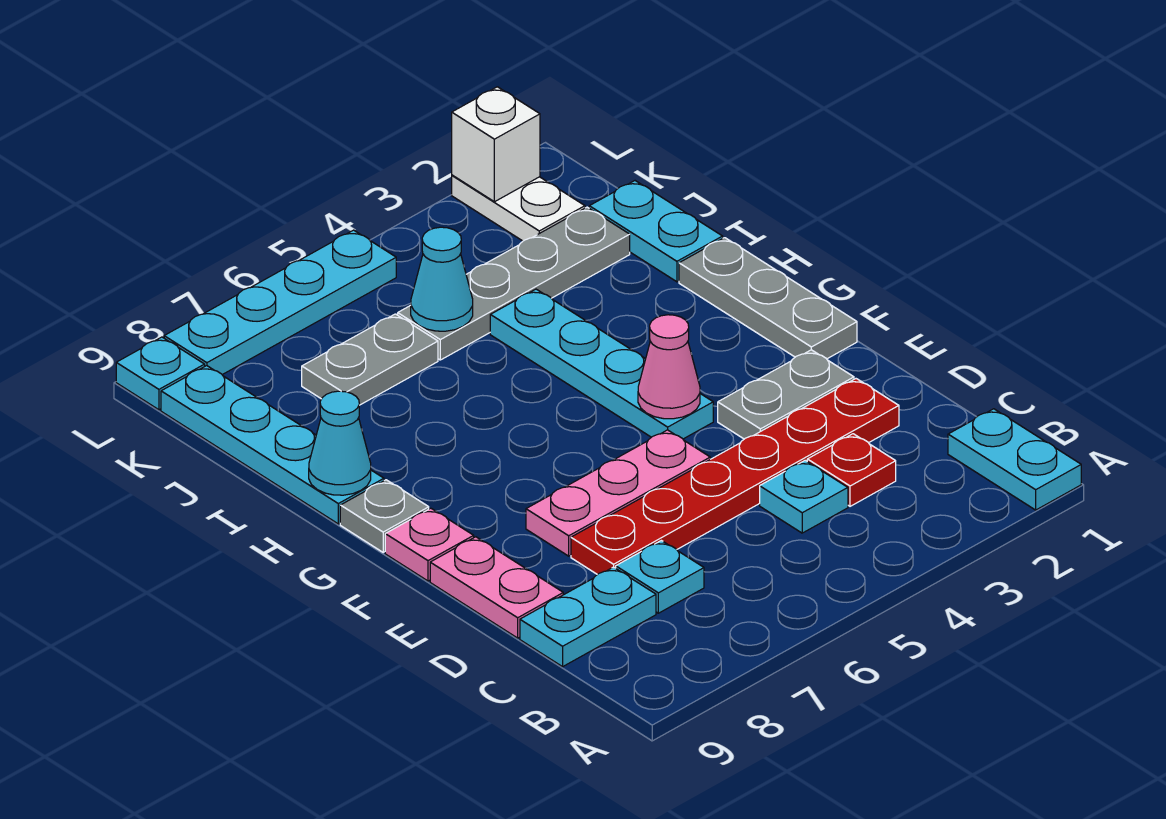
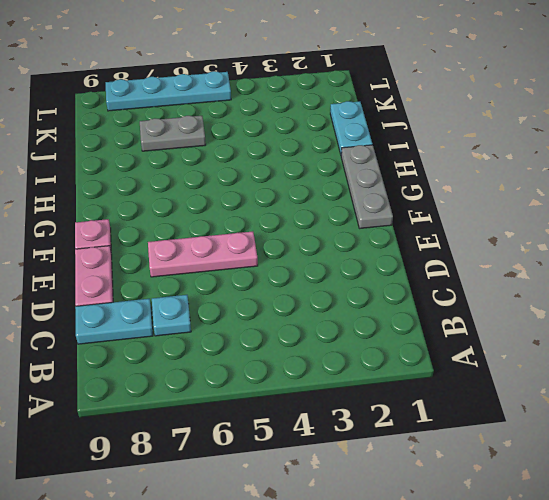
none -> cyan 1x2 plate [948,409,1081,510]
none -> red 1x1 plate [807,434,896,506]
none -> cyan 1x1 plate [760,460,848,533]

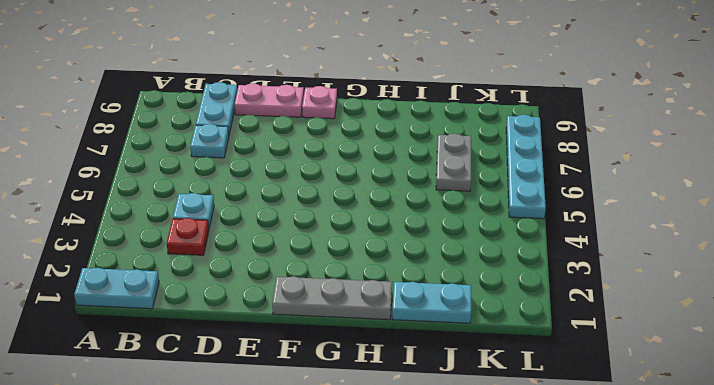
none -> red 1x6 plate [571,379,899,574]
none -> grey 1x2 plate [718,350,854,439]
none -> pink 1x3 plate [526,430,710,556]

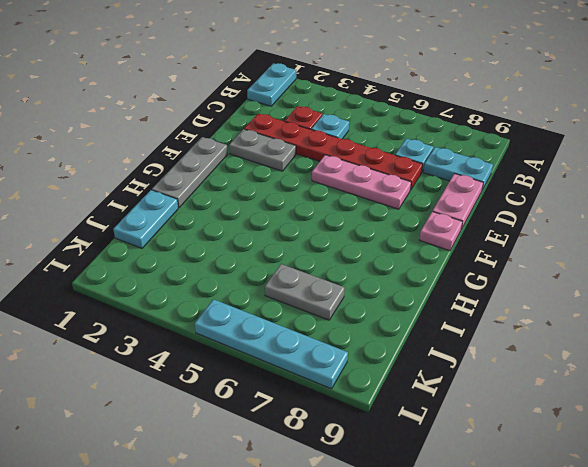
none -> cyan 1x4 plate [490,289,713,439]
none -> grey 1x1 plate [340,480,429,552]
none -> cyan 1x4 plate [161,366,384,524]

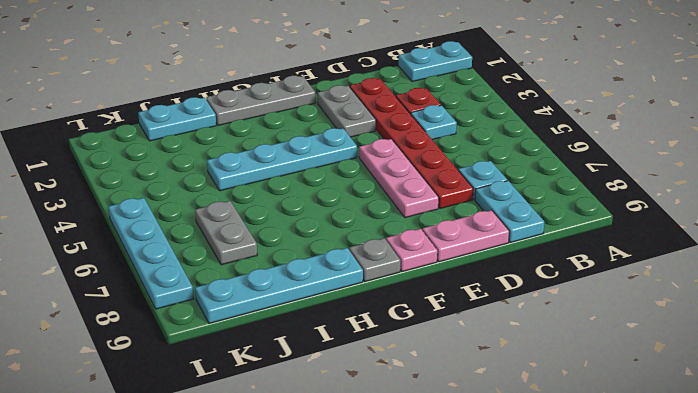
none -> grey 1x4 plate [398,207,630,360]
none -> white 1x2 plate [452,175,585,241]
none -> cyan 1x1 plate [116,337,205,410]

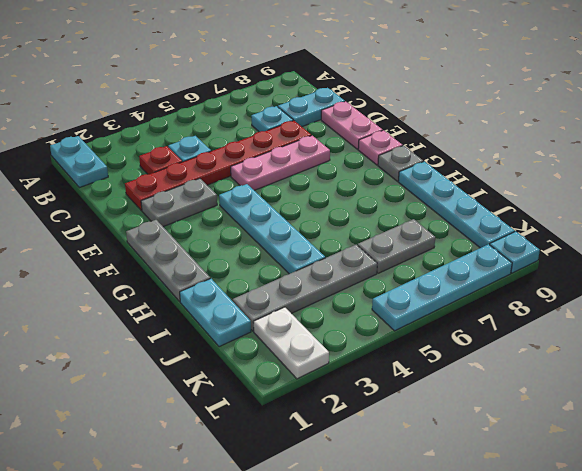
none -> pink 1x1 cone [638,315,700,419]
none -> cyan 1x1 cone [309,391,371,495]
none -> cyan 1x1 cone [411,227,473,331]

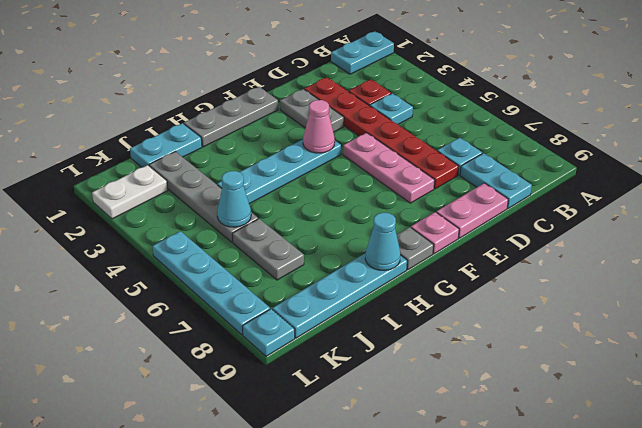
none -> white 1x1 brick [452,87,540,202]

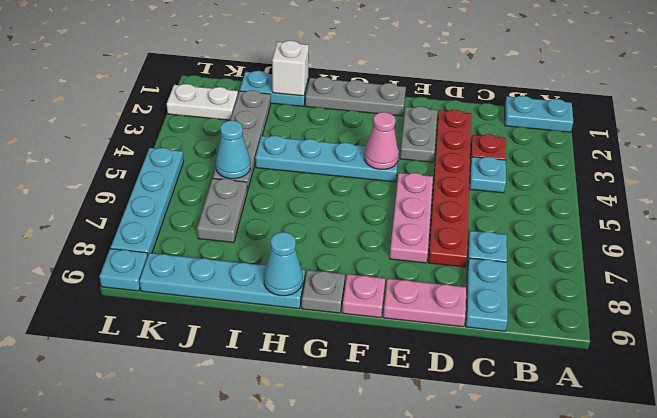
white 1x1 brick [272,41,309,96] -> white 1x1 brick moved to [452,87,540,202]

